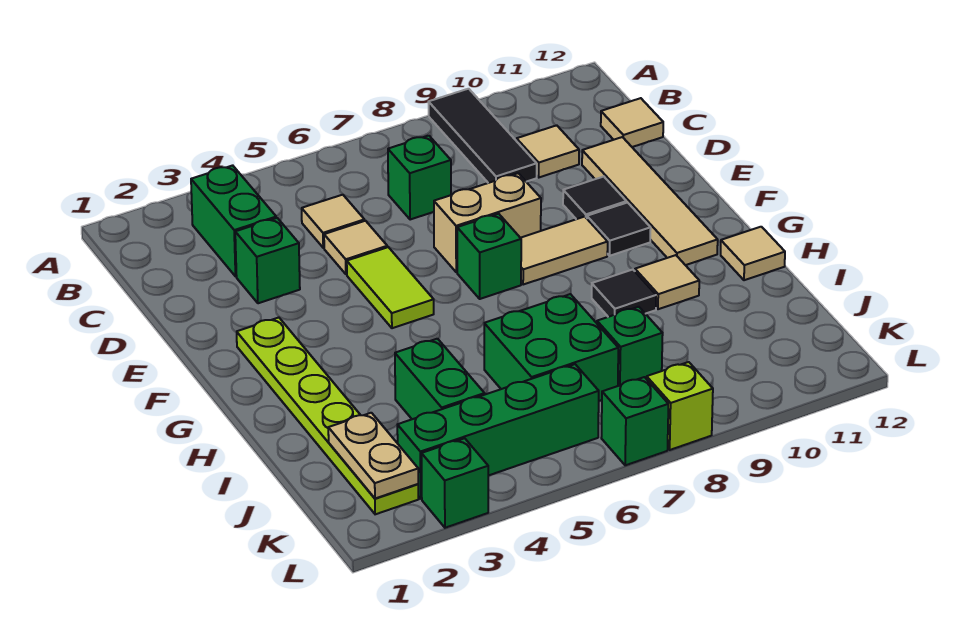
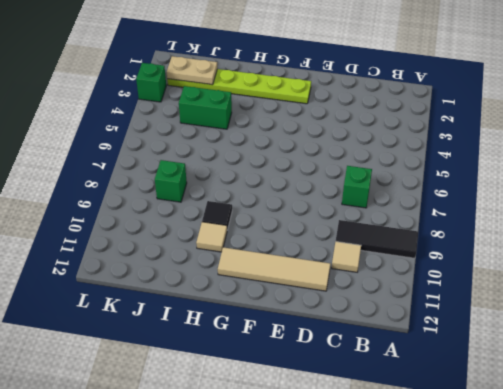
none -> green 1x2 brick [191,165,276,277]
none -> tan 1x1 tile [302,195,364,248]
none -> tan 1x1 tile [601,98,663,147]

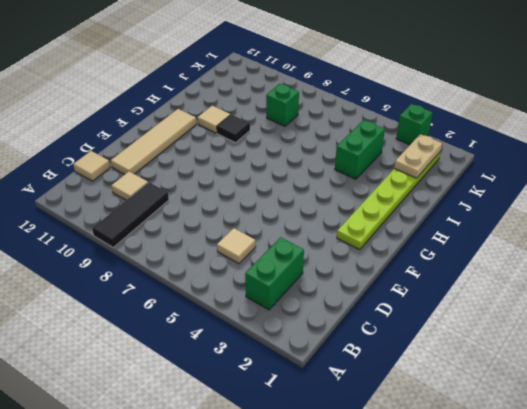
none -> green 1x1 brick [388,136,451,220]
none -> green 1x1 brick [235,218,300,303]
none -> tan 1x1 tile [324,221,387,274]

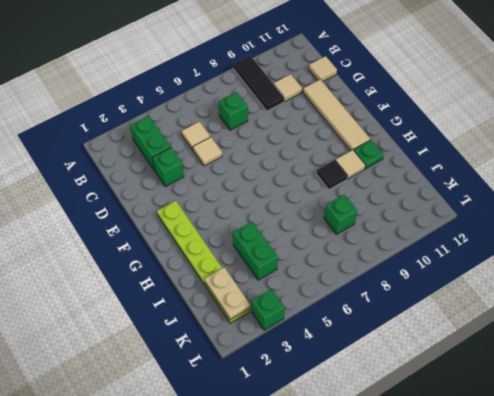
green 1x1 plate [354,140,384,169] -> none
none -> lime 1x2 tile [347,247,434,328]
none -> tan 1x2 brick [434,173,541,272]
none -> black 1x1 tile [563,177,626,219]

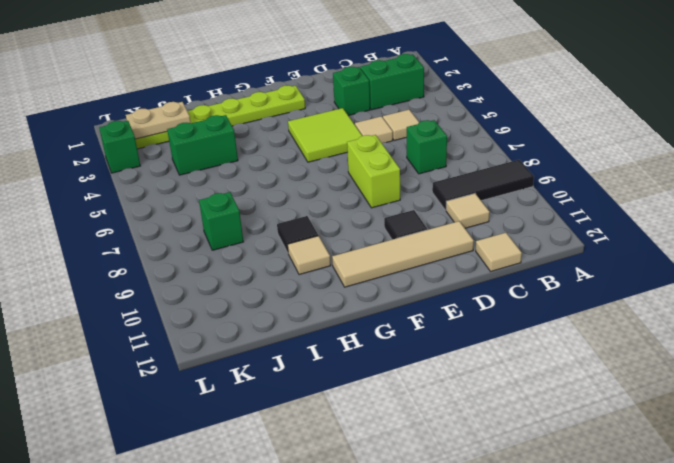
lime 2x2 tile [288,108,362,162] -> lime 1x2 tile [347,247,434,328]
lime 1x2 brick [347,135,400,208] -> tan 1x2 brick [434,173,541,272]
none -> green 1x1 brick [457,214,521,299]
none -> tan 1x2 tile [521,217,608,285]
none -> black 1x1 tile [587,203,651,256]

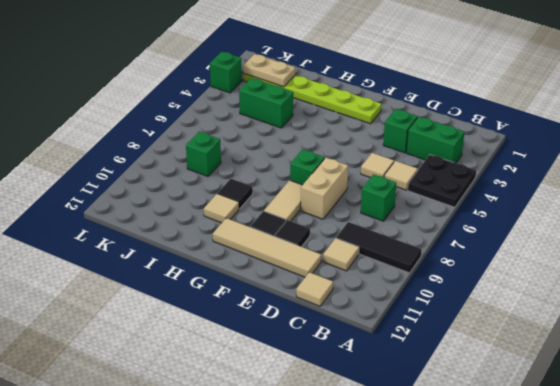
black 2x2 plate [408,155,476,207] -> none
none -> lime 1x2 tile [347,247,434,328]
none -> tan 1x1 tile [721,227,785,280]
none -> green 2x2 brick [484,294,618,401]

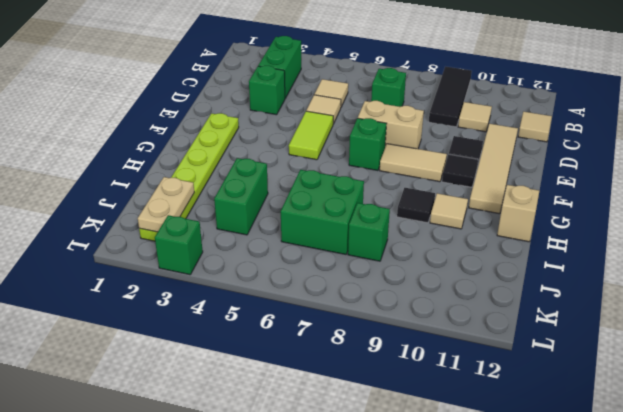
tan 1x1 brick [497,185,540,242] -> tan 1x1 tile [721,227,785,280]
none -> green 1x4 brick [397,364,599,499]
none -> green 1x1 brick [601,377,668,465]
none -> lime 1x1 brick [647,362,713,450]

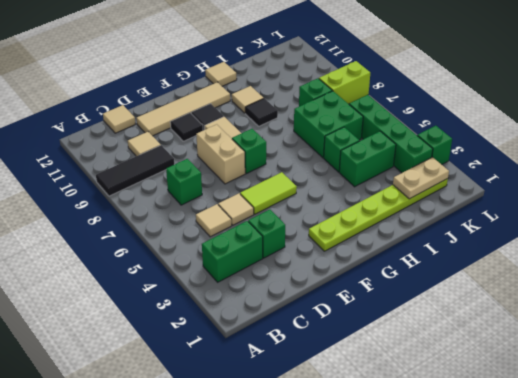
green 1x1 brick [324,127,359,172] -> green 1x1 brick moved to [601,377,668,465]
lime 1x2 brick [319,61,370,104] -> lime 1x1 brick [647,362,713,450]

